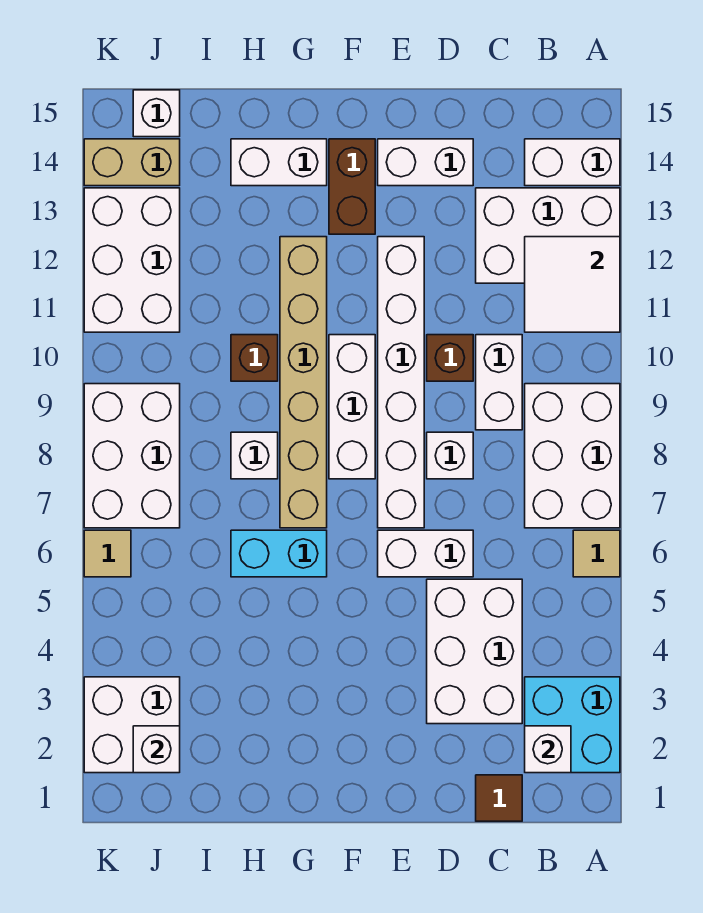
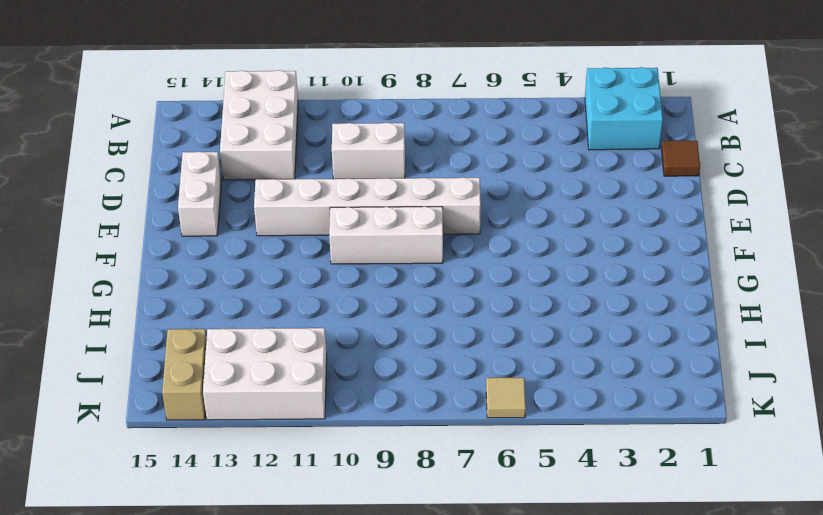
none -> tan 1x1 tile [573,530,620,577]
none -> white 2x3 brick [525,384,620,528]
none -> white 1x2 brick [525,139,620,186]

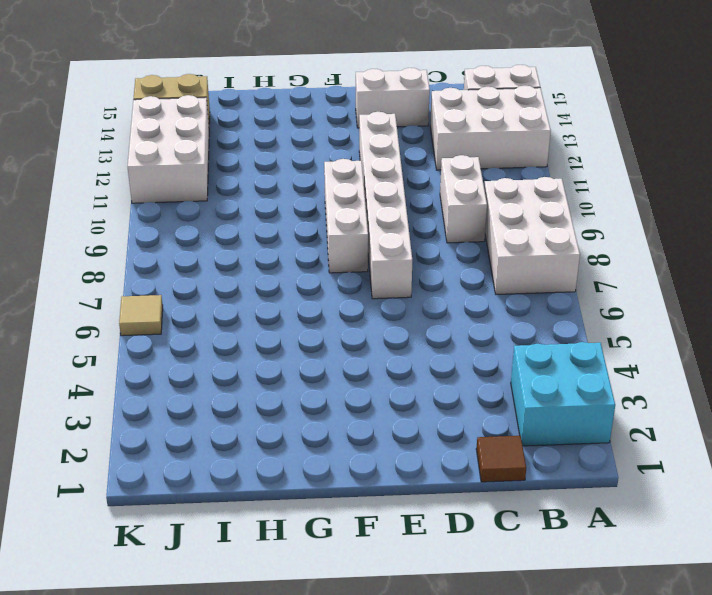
none -> tan 1x1 tile [573,530,620,577]
none -> white 2x3 brick [427,579,522,724]
none -> white 1x2 brick [378,530,473,577]

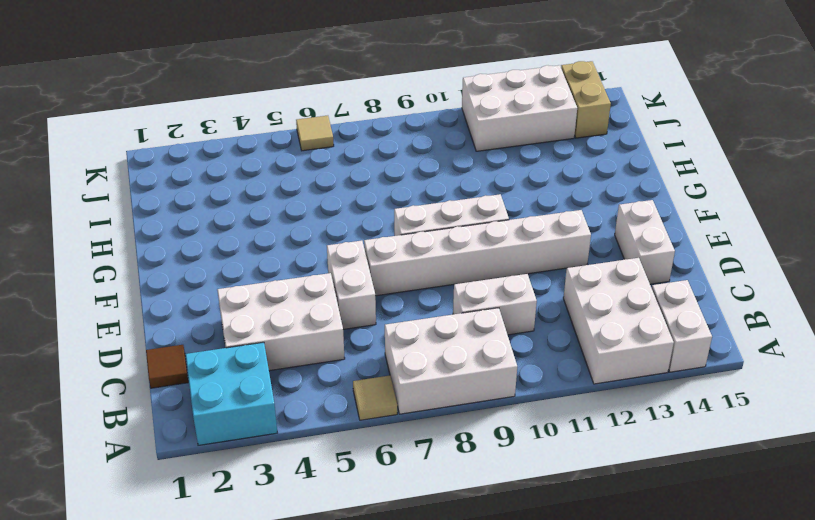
none -> white 1x1 brick [427,432,473,479]
none -> brown 1x1 brick [427,335,473,381]
none -> brown 1x2 brick [329,139,375,234]

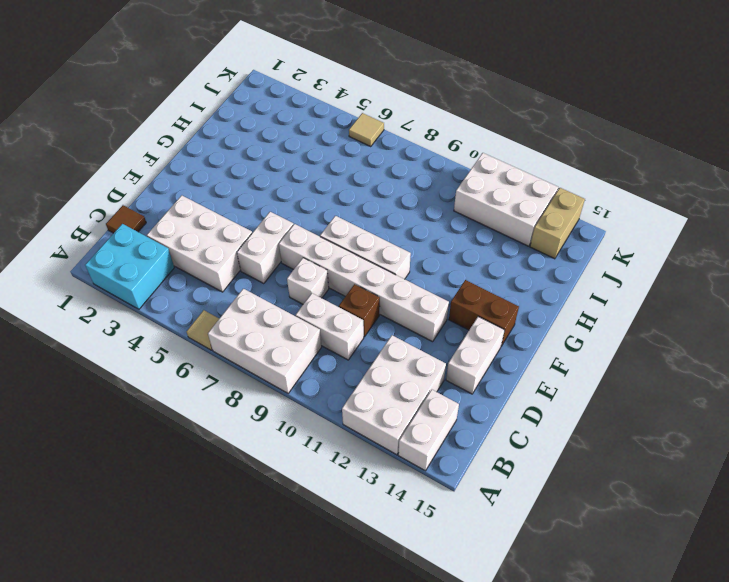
none -> cyan 1x2 brick [231,530,327,577]
none -> tan 1x6 brick [280,237,327,528]
none -> white 1x2 brick [231,139,327,186]

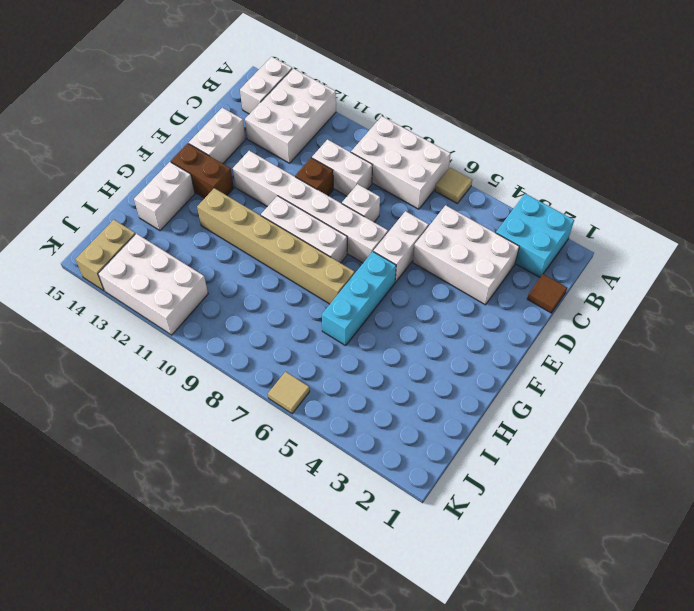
cyan 1x3 brick [322,252,396,346] -> cyan 1x2 brick [231,530,327,577]
none -> white 1x1 brick [231,432,278,479]
none -> brown 1x1 brick [231,335,278,381]
none -> white 2x2 brick [84,677,180,773]

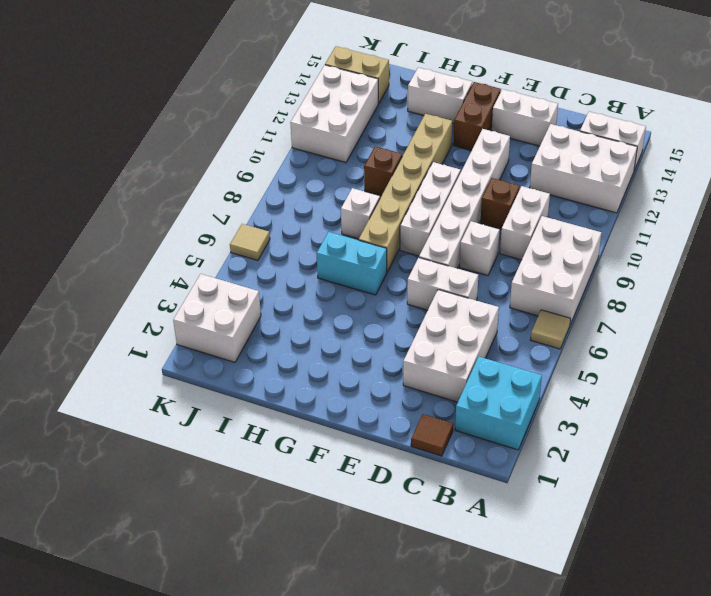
none -> white 2x3 brick [84,384,180,528]
none -> white 1x1 brick [133,90,180,137]
none -> white 2x2 tile [525,237,620,332]

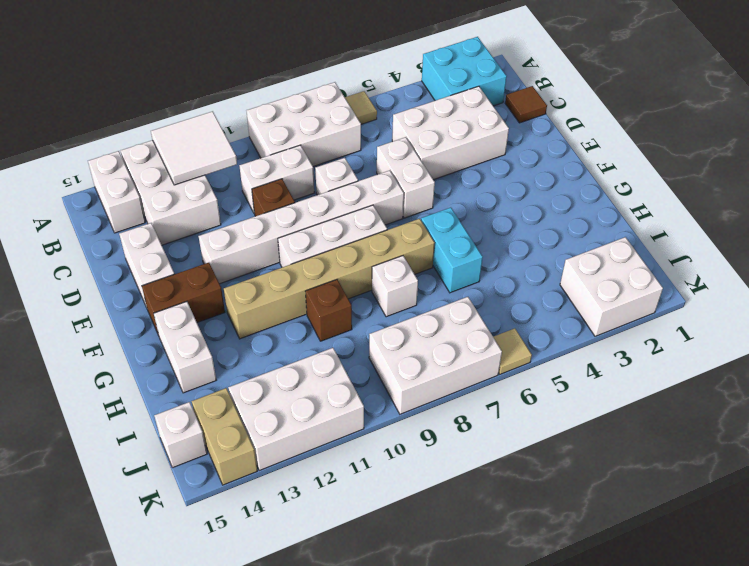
none -> white 1x1 brick [525,726,571,773]
none -> white 1x1 brick [133,726,180,773]

